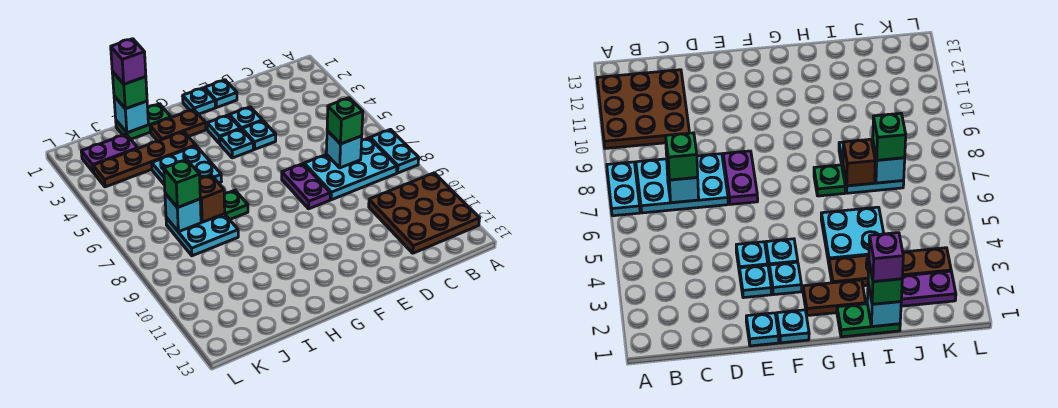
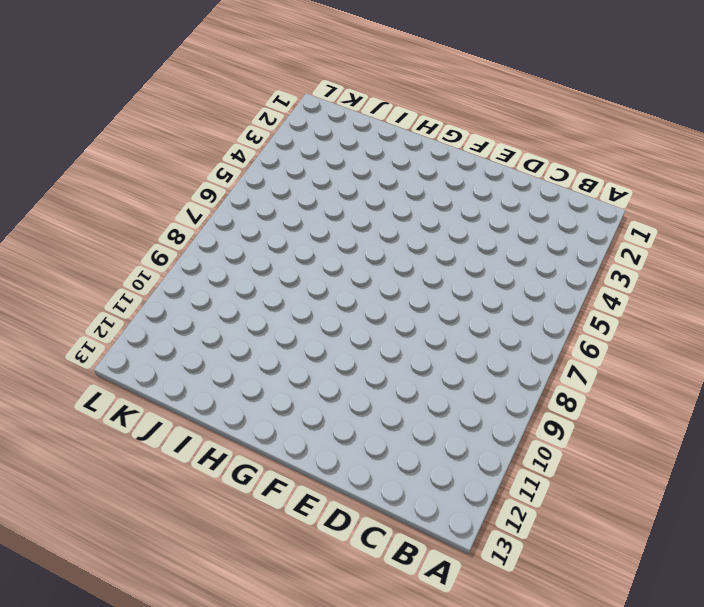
none -> cyan 1x2 plate [370,129,419,173]
none -> brown 3x3 plate [369,173,480,253]
none -> cyan 2x3 plate [304,138,397,200]

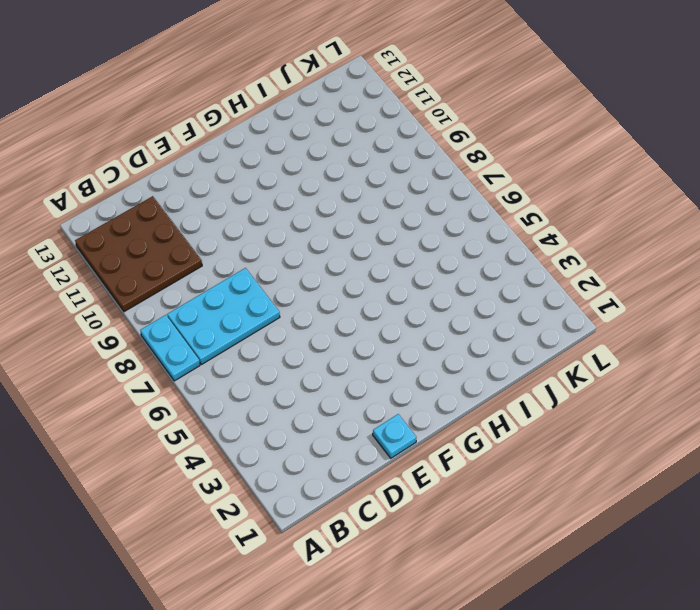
none -> cyan 1x1 plate [229,107,263,129]
none -> cyan 1x1 plate [242,121,276,149]
none -> purple 1x2 plate [282,164,330,209]

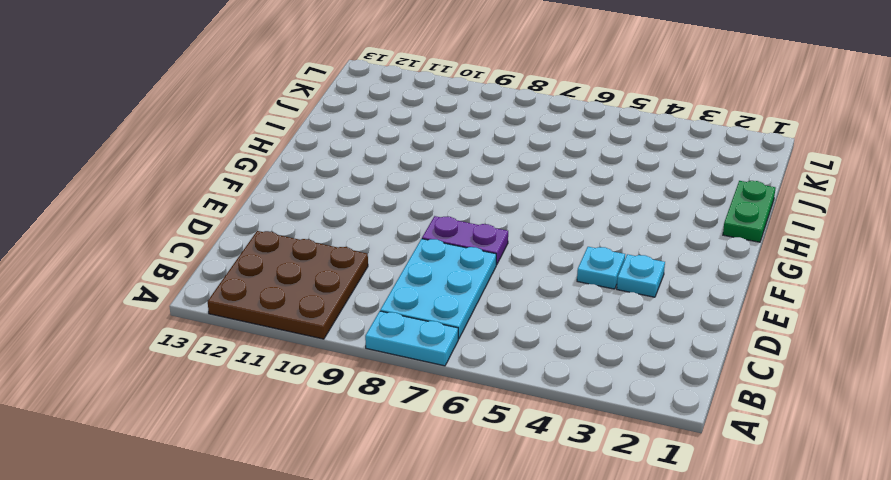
none -> cyan 1x1 plate [205,80,237,108]
none -> cyan 1x1 plate [183,88,215,114]
none -> cyan 1x1 plate [207,115,240,144]

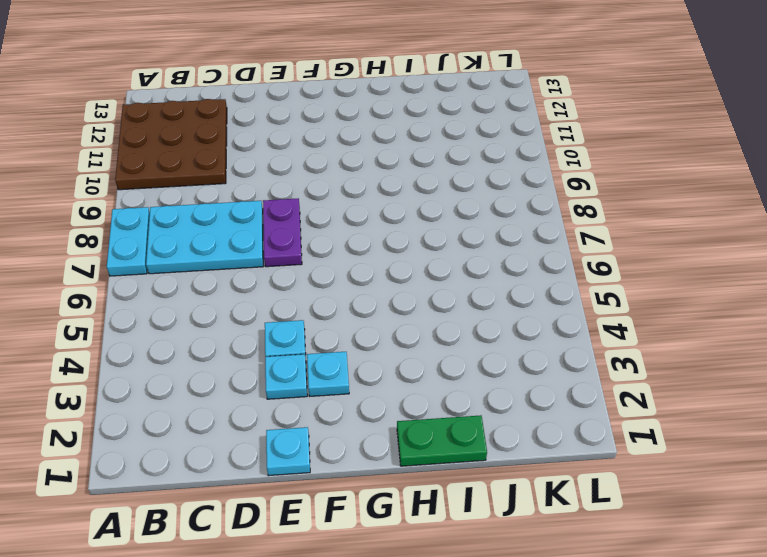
none -> cyan 1x1 plate [183,88,215,114]
none -> cyan 1x1 plate [220,129,253,158]
none -> brown 1x2 plate [150,109,206,141]

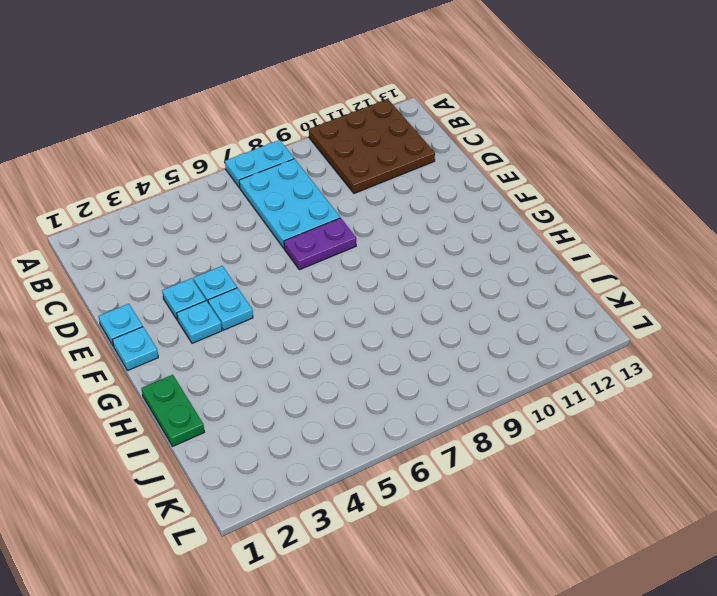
none -> brown 1x2 plate [150,109,206,141]
none -> brown 1x4 plate [93,132,196,187]
none -> cyan 2x2 plate [152,146,222,184]

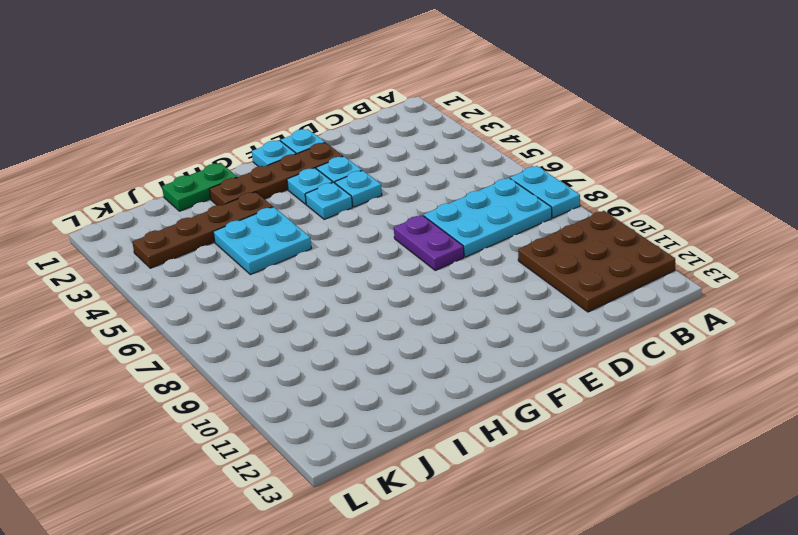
brown 1x4 plate [209,143,343,205] -> brown 1x2 plate [150,109,206,141]
none -> green 1x1 plate [224,190,248,220]
none -> cyan 2x2 plate [166,214,238,256]
none -> purple 1x2 plate [81,134,138,172]

